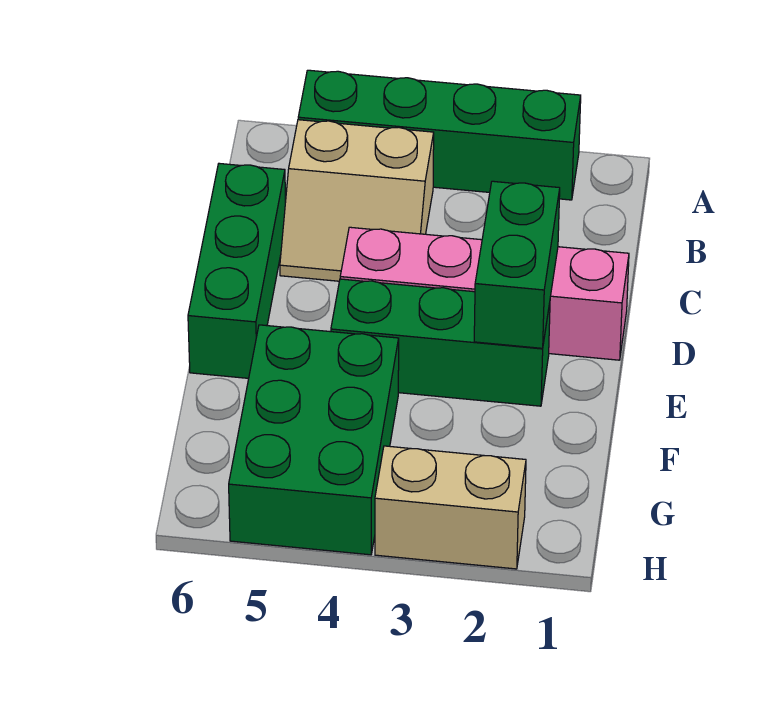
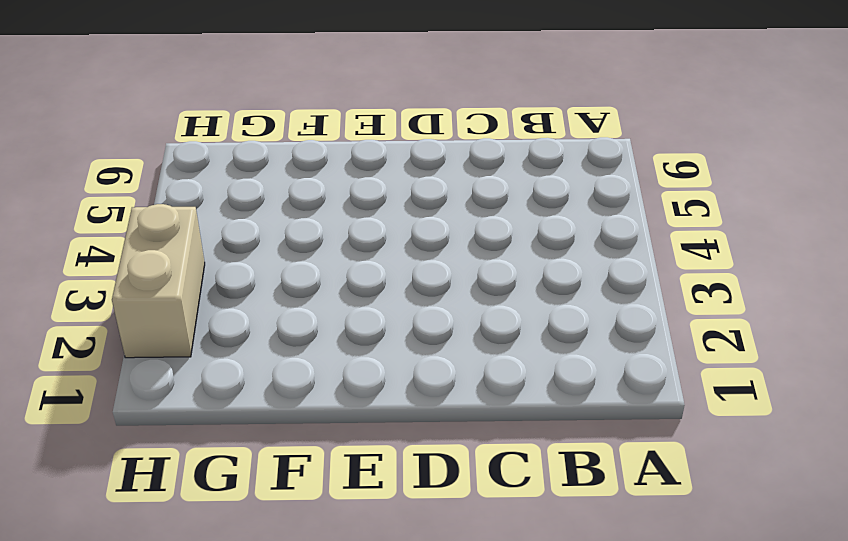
none -> green 1x4 brick [298,70,581,200]
none -> tan 2x2 slope [280,120,434,281]

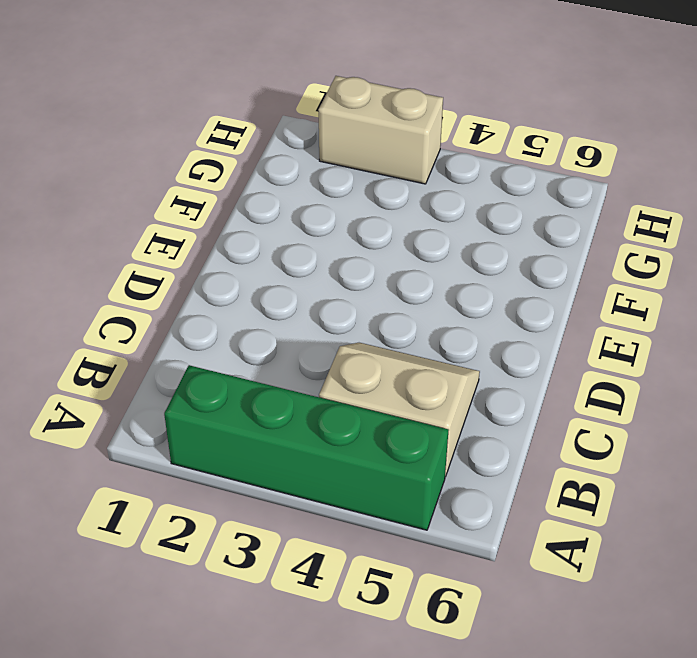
none -> green 1x3 brick [188,163,285,378]
none -> pink 1x4 brick [340,227,629,360]

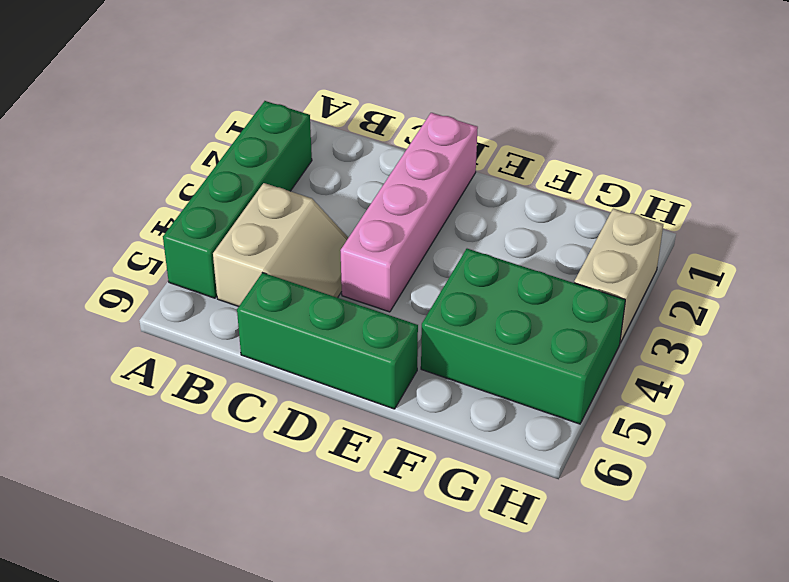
none -> green 1x3 brick [331,279,550,406]
none -> green 1x2 brick [474,181,560,348]

